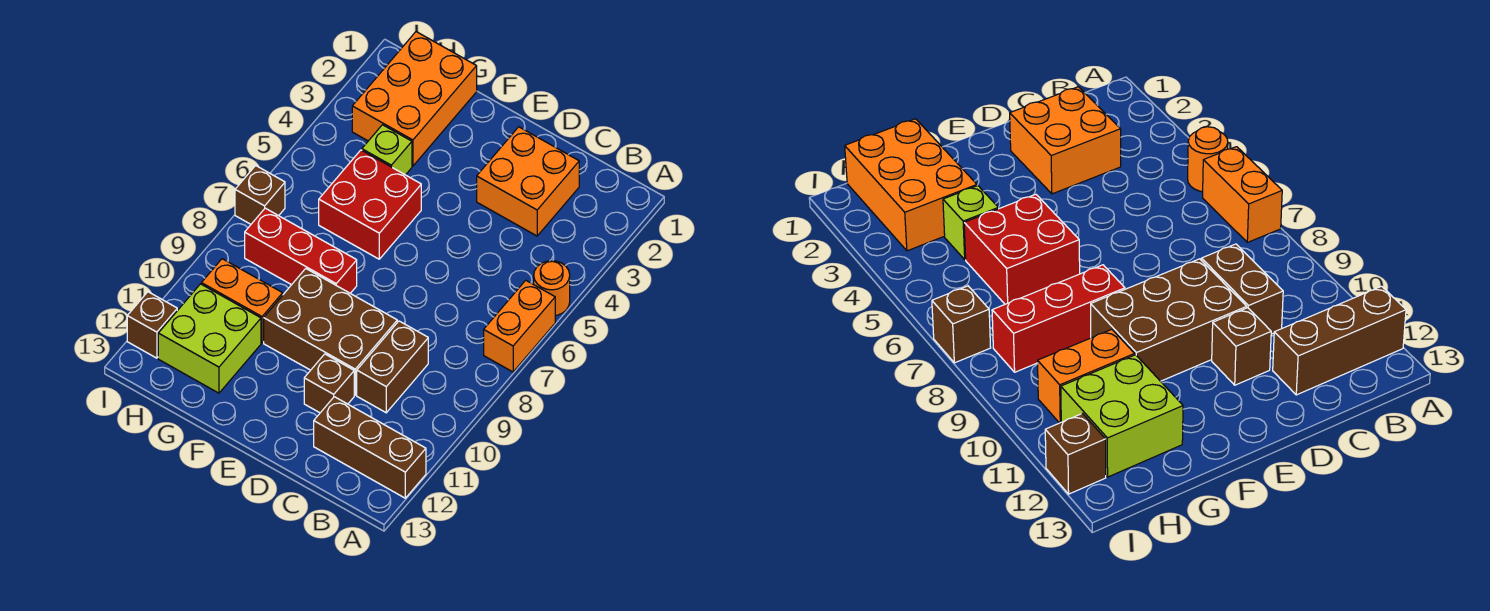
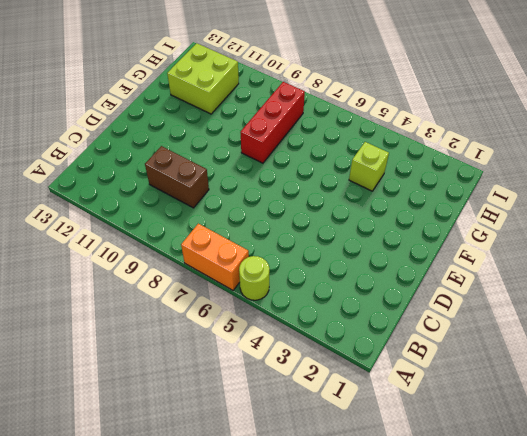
lime 1x1 round brick [239,256,269,300] -> orange 1x1 round brick [534,261,570,316]
none -> brown 1x3 brick [314,397,426,498]
none -> orange 2x2 brick [477,127,579,236]
none -> brown 2x3 brick [264,269,397,395]

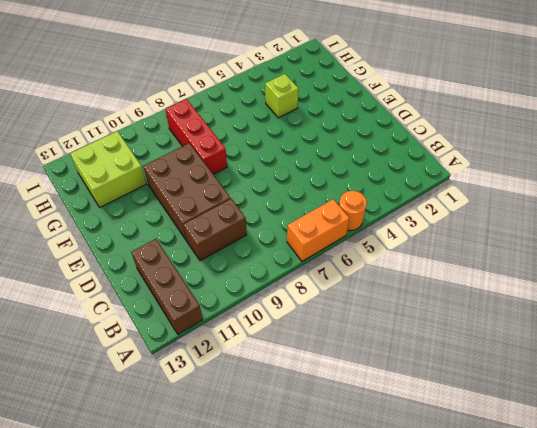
none -> orange 2x2 brick [477,127,579,236]
none -> brown 1x1 brick [304,354,354,413]
none -> red 2x2 brick [319,150,421,259]

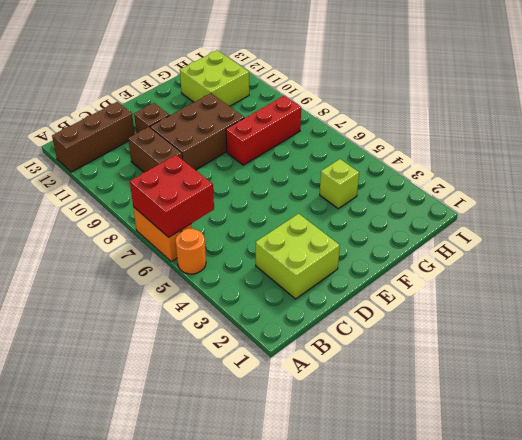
red 2x2 brick [130,155,214,237] -> red 2x2 brick moved to [319,150,421,259]
lime 2x2 brick [256,214,340,299] -> orange 2x2 brick [477,127,579,236]
none -> orange 2x3 brick [352,32,477,166]
none -> orange 1x2 brick [201,259,283,343]
none -> brown 1x1 brick [235,165,285,224]

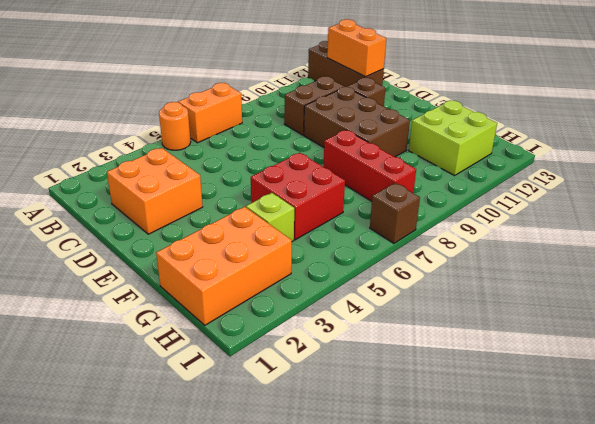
orange 1x2 brick [327,19,386,77] -> orange 1x2 brick moved to [201,259,283,343]
none -> brown 1x1 brick [127,292,177,358]

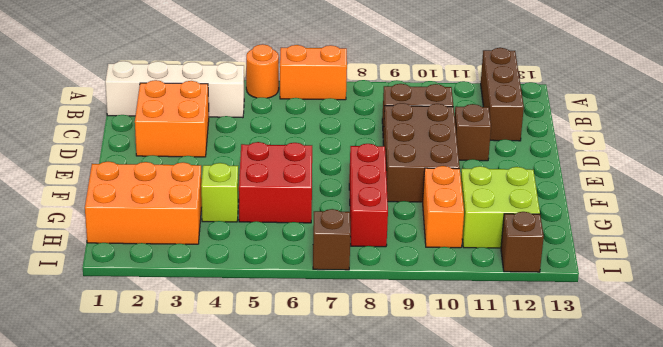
white 1x4 brick [105,61,244,118] -> none

